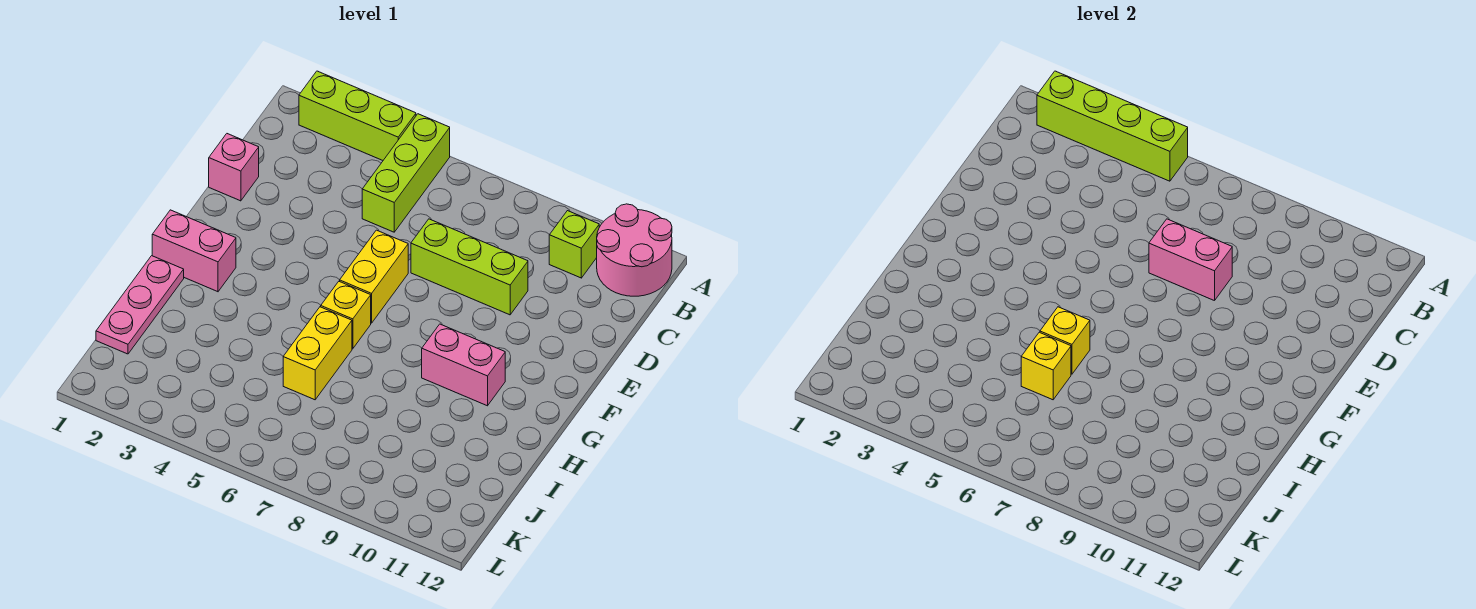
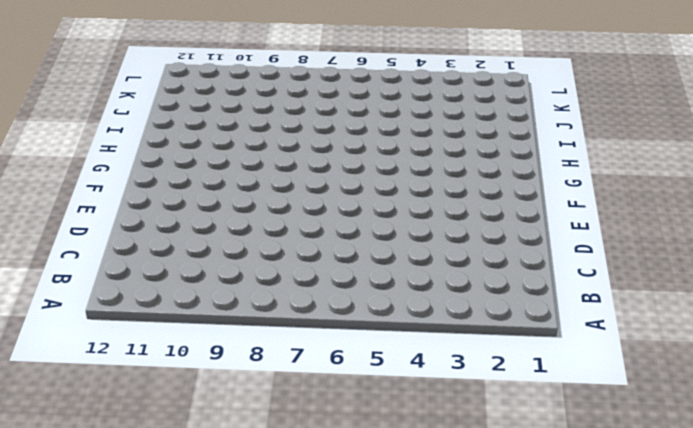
none -> lime 1x3 brick [299,71,416,160]
none -> lime 1x3 brick [362,114,450,232]
none -> pink 2x2 round brick [597,204,672,296]

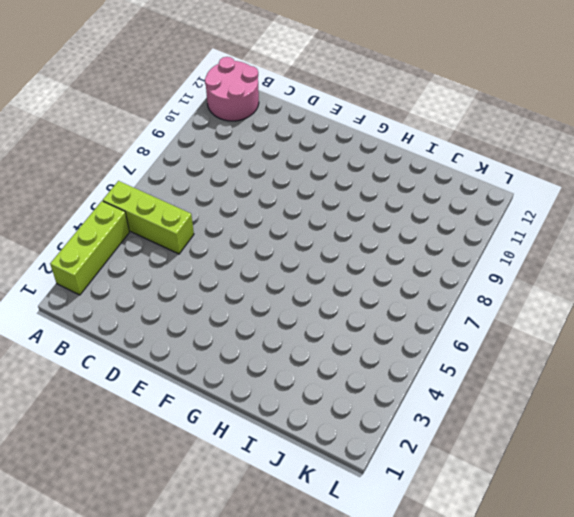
none -> lime 1x1 brick [549,211,599,278]
none -> pink 1x1 brick [209,134,259,201]
none -> lime 1x3 brick [411,219,528,315]

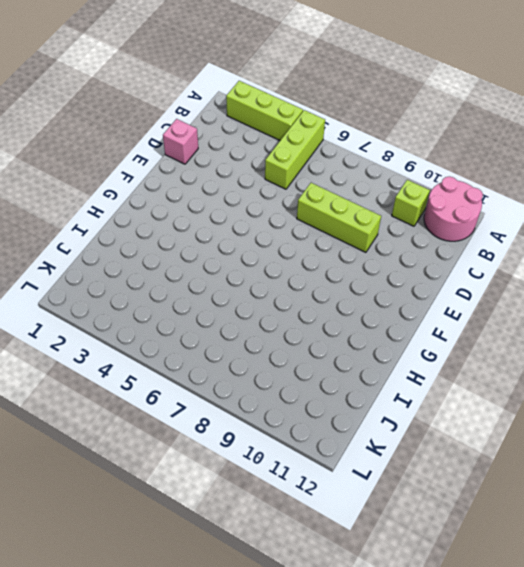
none -> yellow 1x2 brick [340,230,408,323]
none -> pink 1x2 brick [152,210,236,292]
none -> yellow 1x1 brick [321,281,371,349]

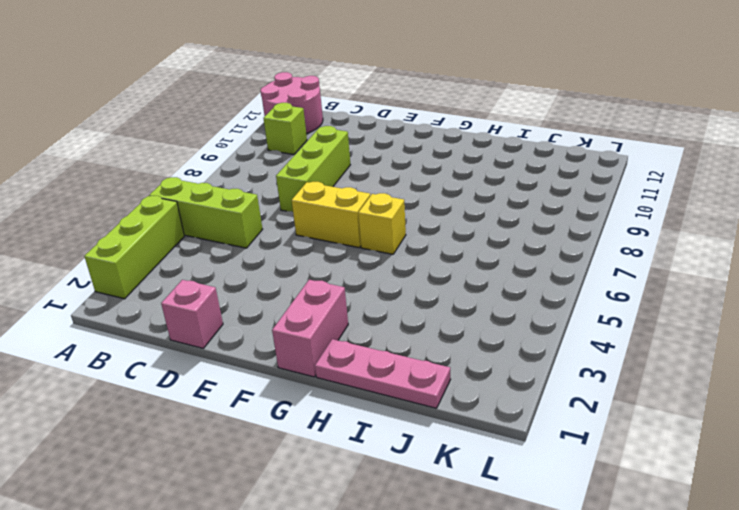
none -> pink 1x2 brick [422,324,505,406]
none -> yellow 1x2 brick [283,307,352,400]
none -> lime 1x4 brick [1037,71,1188,181]

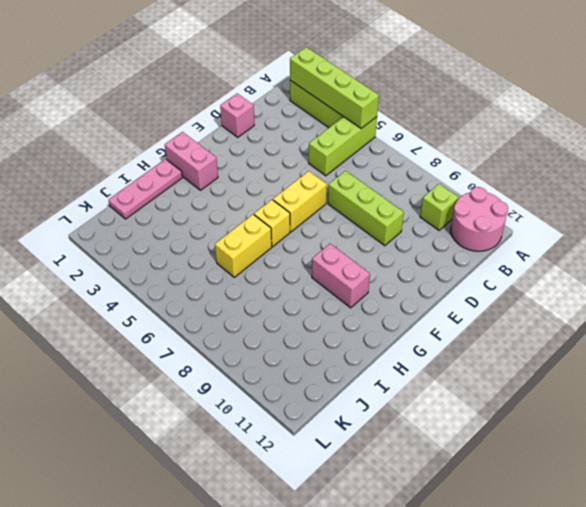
none -> pink 1x2 brick [1149,219,1232,301]
none -> yellow 1x1 brick [1040,307,1090,374]
none -> yellow 1x1 brick [1021,332,1071,400]

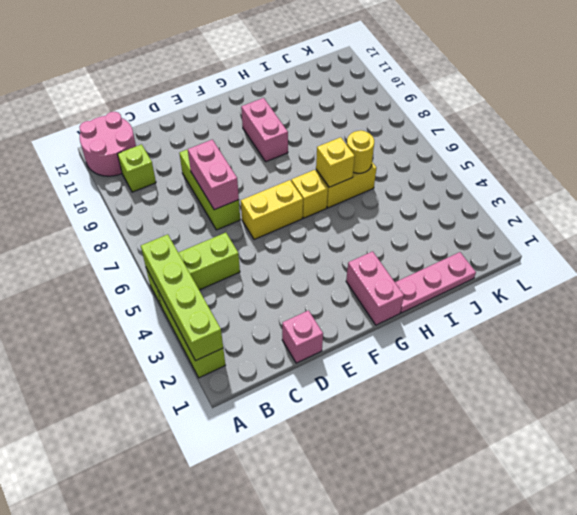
yellow 1x1 round brick [347,130,374,173] -> yellow 1x1 brick [1021,332,1071,400]

